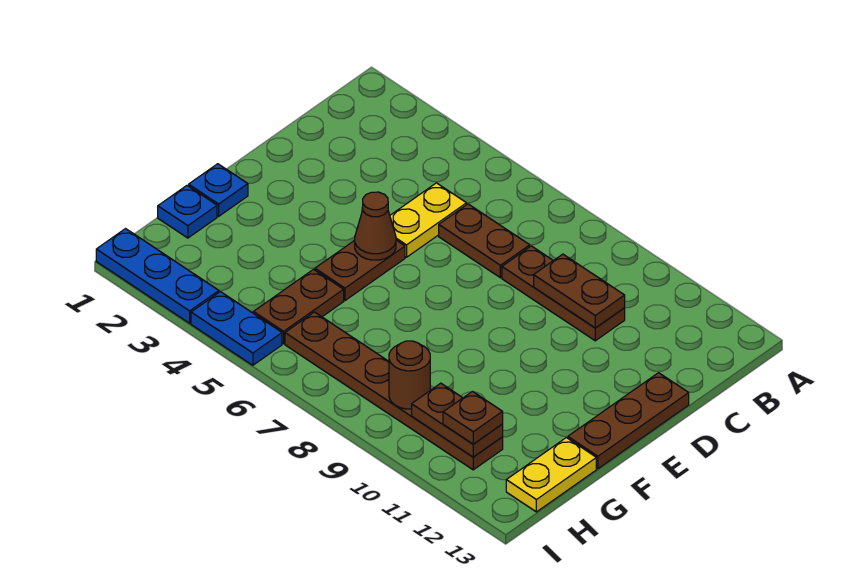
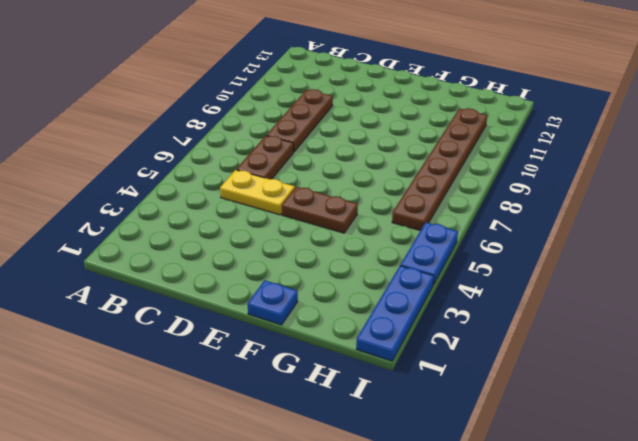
none -> brown 1x3 plate [568,373,689,469]
none -> blue 1x1 plate [158,186,217,238]
none -> brown 1x2 plate [253,270,344,344]

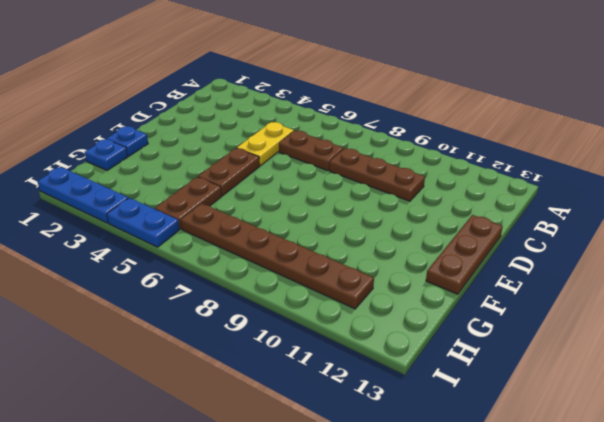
none -> yellow 1x2 plate [506,438,596,512]
none -> brown 1x2 plate [534,254,625,328]
none -> brown 1x1 cone [355,192,396,260]

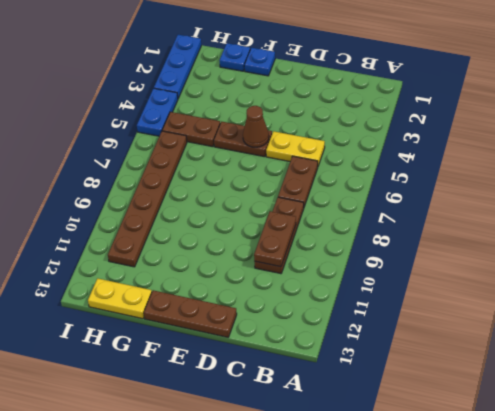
none -> brown 1x1 round brick [389,341,430,409]
none -> brown 1x2 plate [412,383,503,457]
none -> brown 1x1 plate [443,391,503,444]

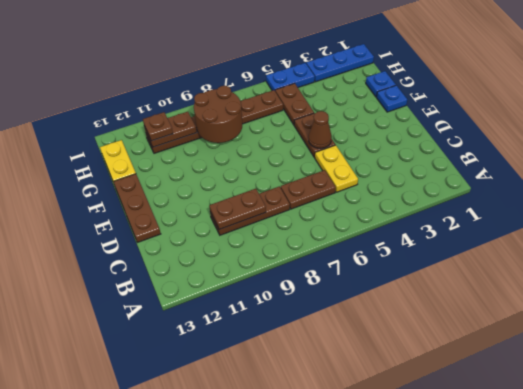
brown 2x2 round brick [194,86,242,143] -> brown 1x1 round brick [389,341,430,409]

